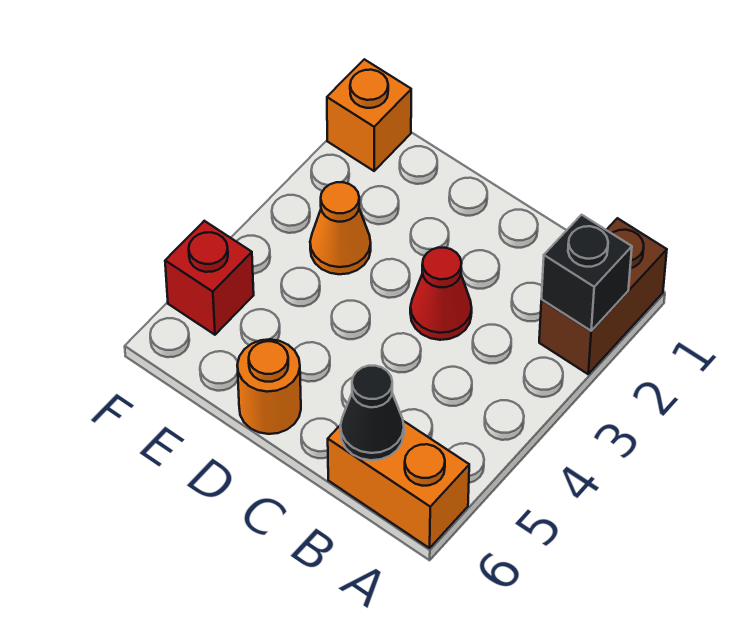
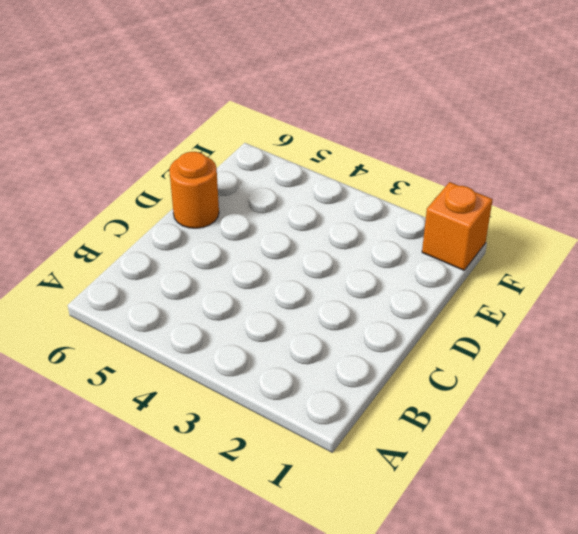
none -> brown 1x2 brick [539,218,667,374]
none -> orange 1x2 brick [328,421,469,548]

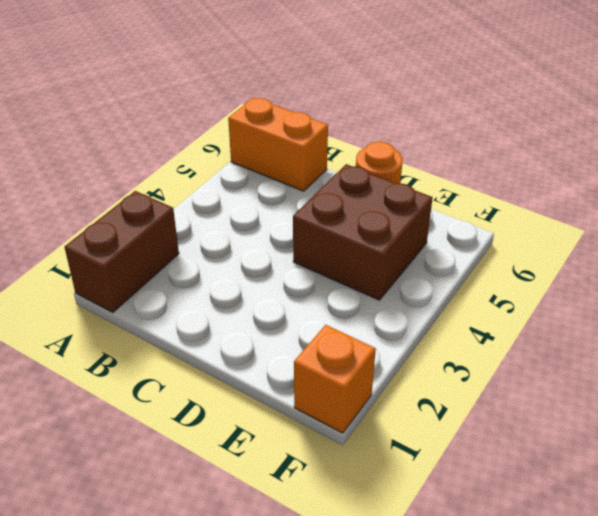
brown 2x2 brick [293,164,433,300] -> none
none -> red 1x1 cone [410,248,472,340]
none -> orange 1x1 cone [310,182,371,274]

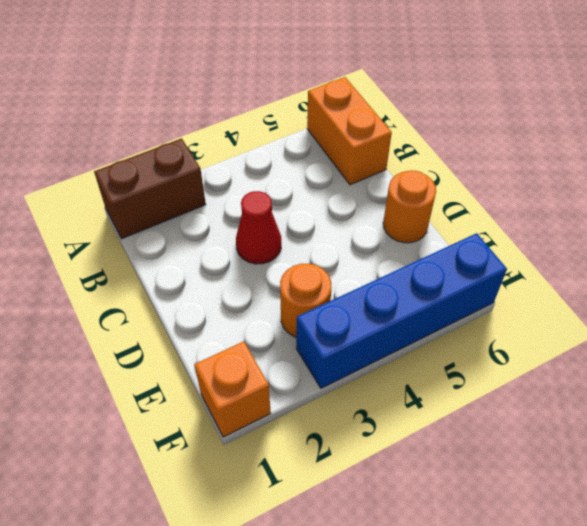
orange 1x1 round brick [280,264,331,337] -> orange 1x1 cone [310,182,371,274]
blue 1x4 brick [296,233,507,388] -> red 1x1 brick [165,221,254,335]
none -> black 1x1 brick [541,215,632,331]
none -> black 1x1 cone [340,366,404,460]

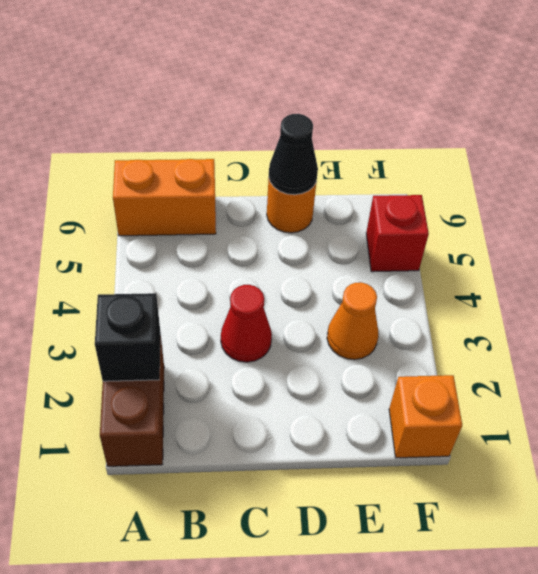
black 1x1 cone [269,114,318,195] -> black 1x1 cone moved to [340,366,404,460]

